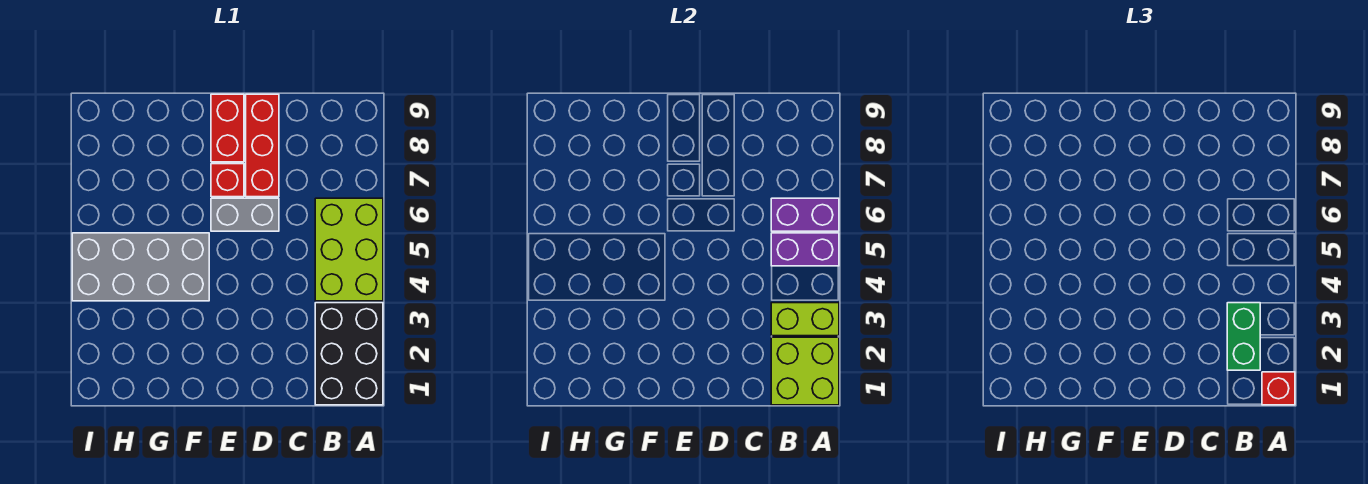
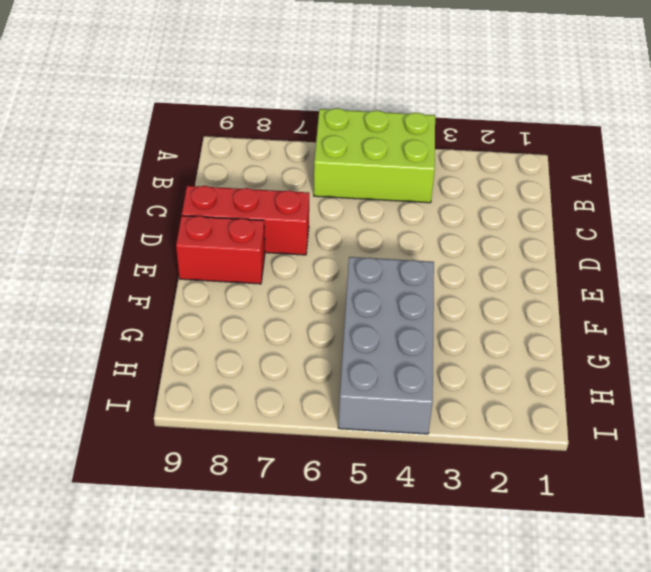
none -> black 2x3 brick [315,303,383,405]
none -> grey 1x2 brick [211,198,279,231]
none -> red 1x1 brick [211,164,244,197]

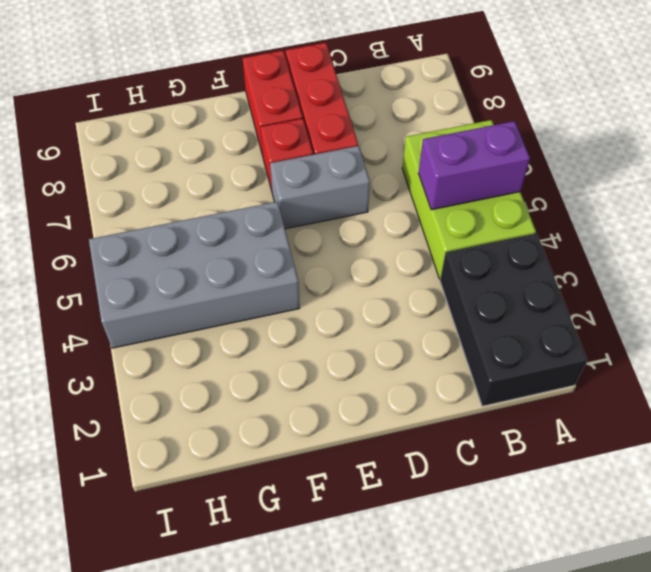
none -> lime 2x2 brick [771,337,839,405]
none -> lime 1x2 brick [771,303,839,336]
none -> purple 1x2 brick [771,198,839,231]

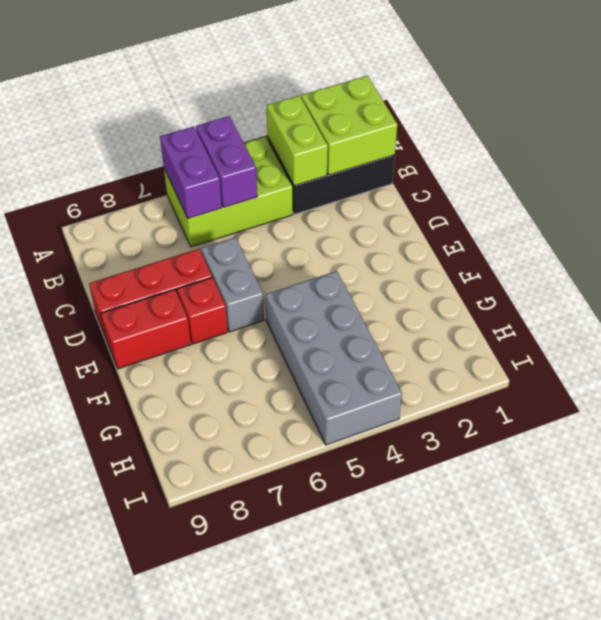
none -> red 1x1 brick [1262,372,1295,405]
none -> green 1x2 brick [1227,303,1260,370]

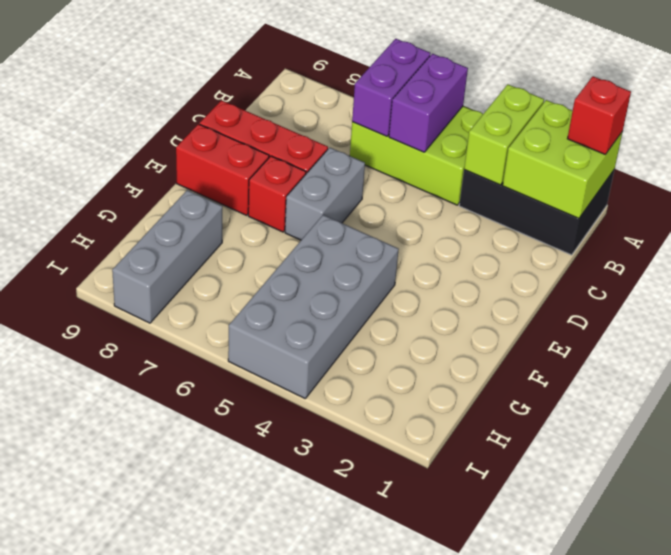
grey 1x3 brick [112,190,222,323] -> none
none -> green 1x2 brick [1227,303,1260,370]

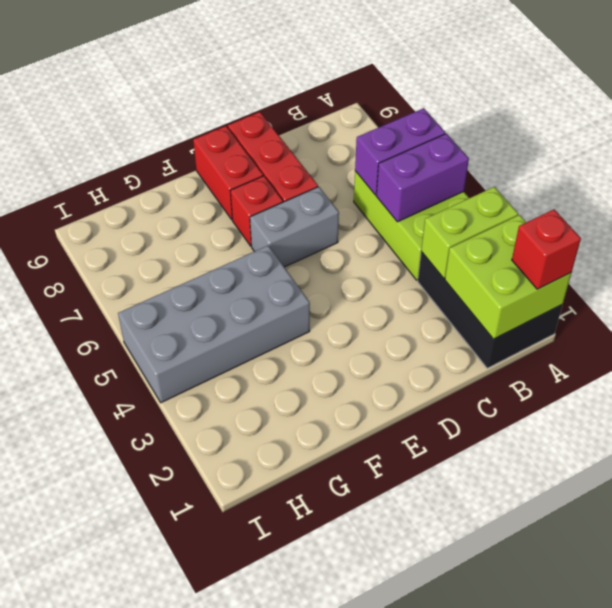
none -> green 1x2 brick [1227,303,1260,370]

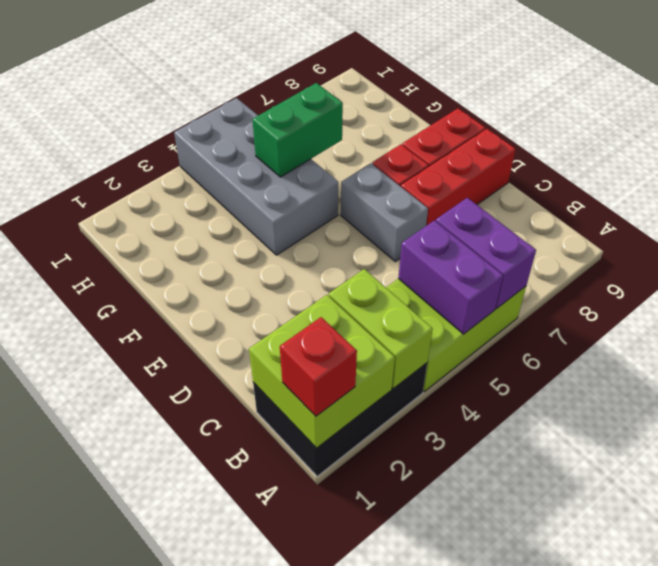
green 1x2 brick [252,83,343,177] -> green 1x2 brick moved to [1227,303,1260,370]

